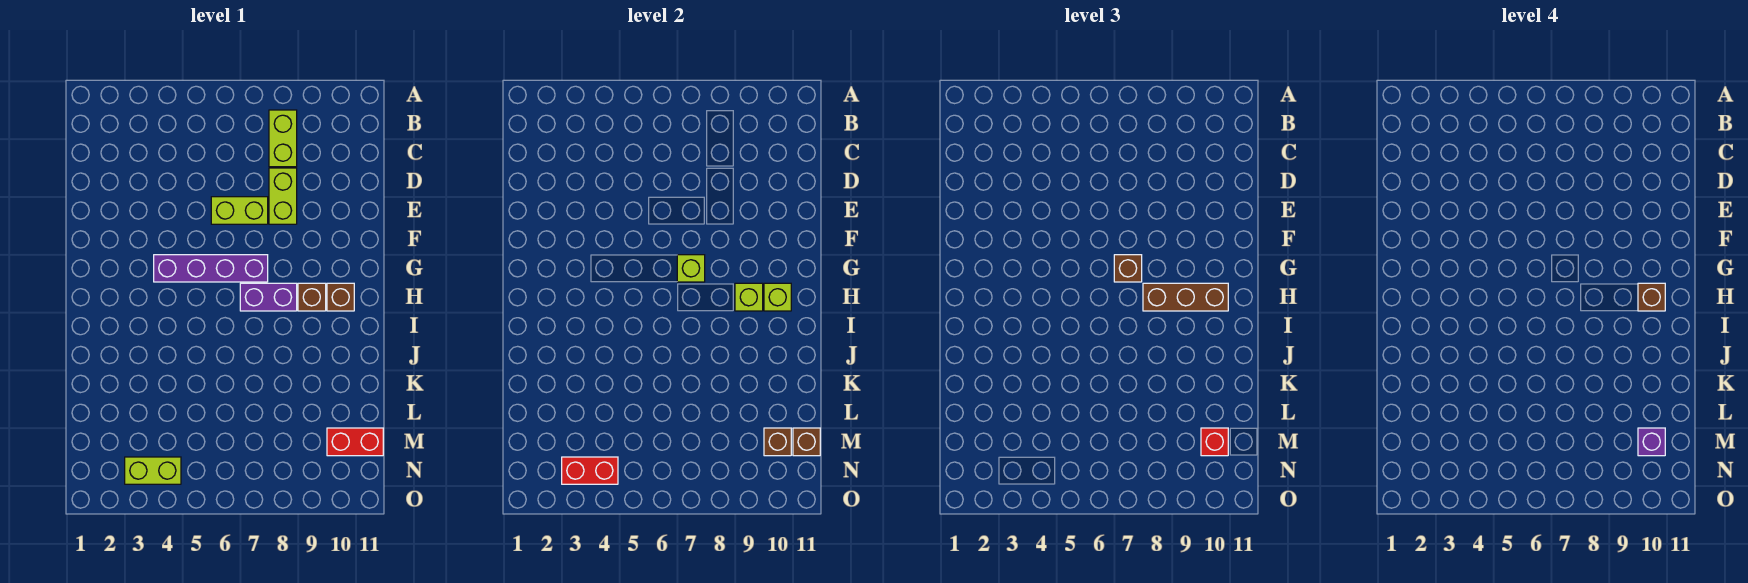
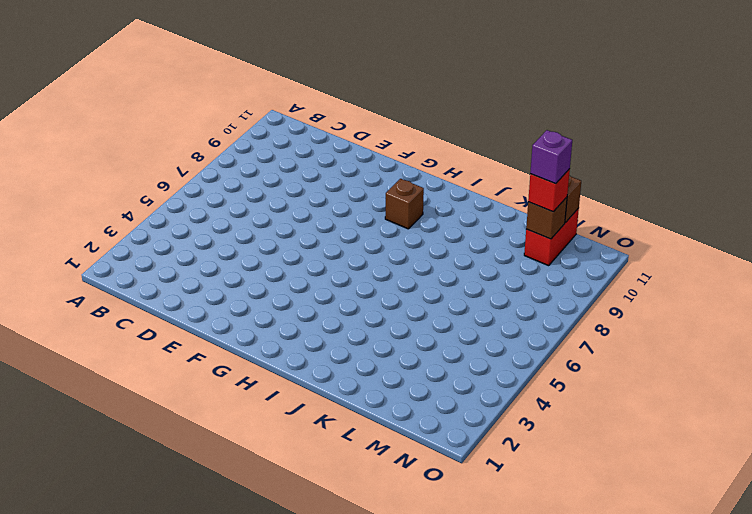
none -> lime 1x2 brick [269,110,297,167]
none -> lime 1x2 brick [269,168,297,224]
none -> lime 1x2 brick [211,197,268,224]

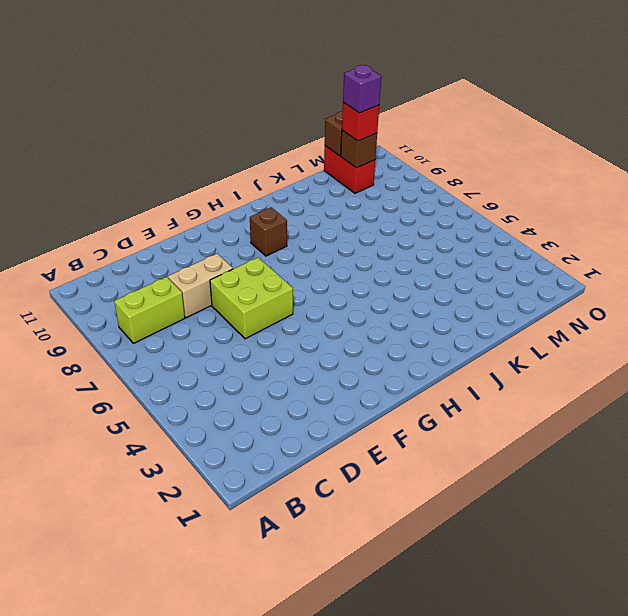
tan 1x2 brick [168,254,233,318] -> lime 1x2 brick [269,168,297,224]
lime 2x2 brick [210,257,293,339] -> lime 1x2 brick [211,197,268,224]
none -> purple 1x4 brick [154,255,268,282]
none -> purple 1x2 brick [240,283,297,311]
none -> brown 1x1 brick [327,283,354,311]

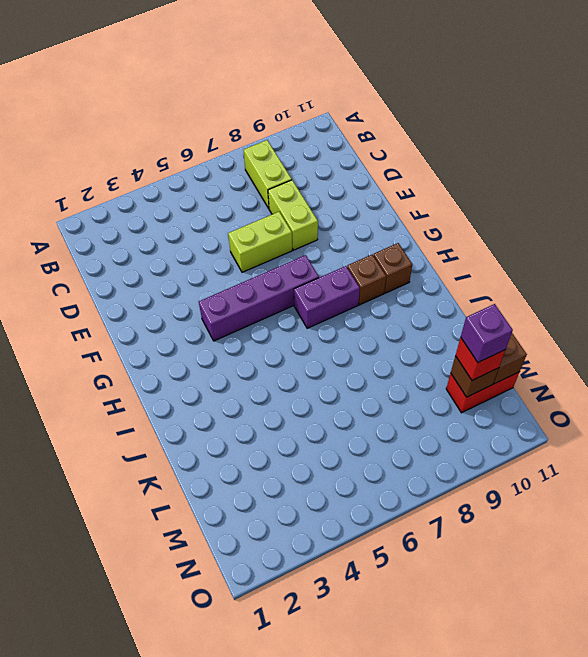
none -> lime 1x2 brick [125,457,181,484]
none -> lime 1x1 brick [677,255,705,282]
none -> lime 1x1 brick [735,283,763,311]

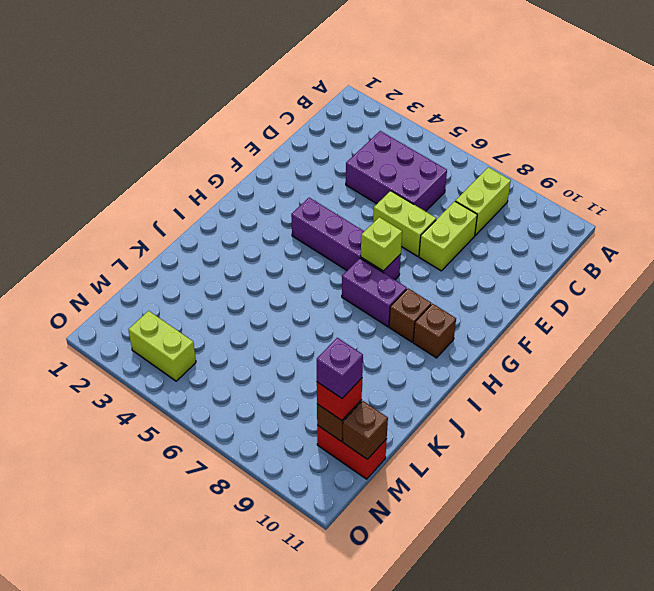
purple 2x3 brick [346,131,447,211] -> none
none -> lime 1x1 brick [735,283,763,311]
none -> lime 1x1 brick [764,283,791,311]
none -> red 1x2 brick [562,457,618,484]

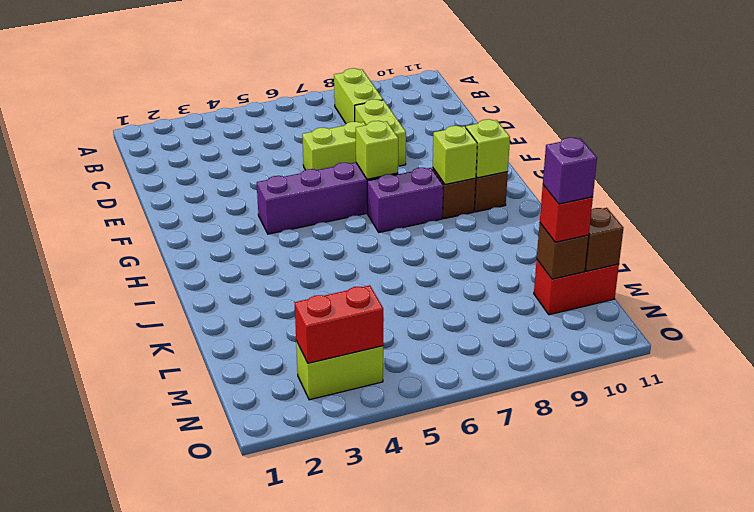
none -> brown 1x1 brick [1114,255,1142,282]
none -> brown 1x3 brick [1143,283,1228,311]
none -> brown 1x1 brick [1638,283,1665,311]

